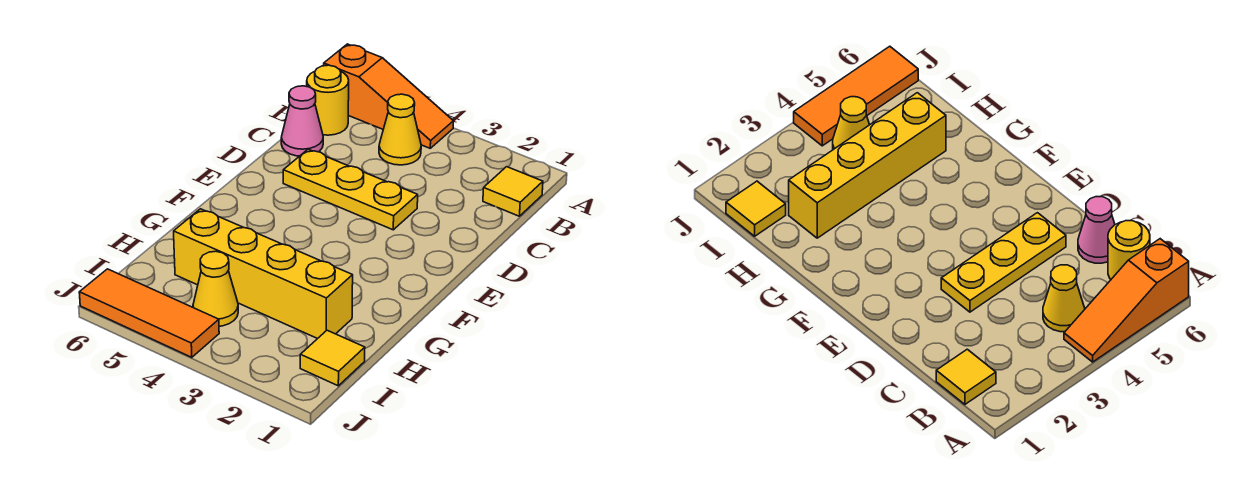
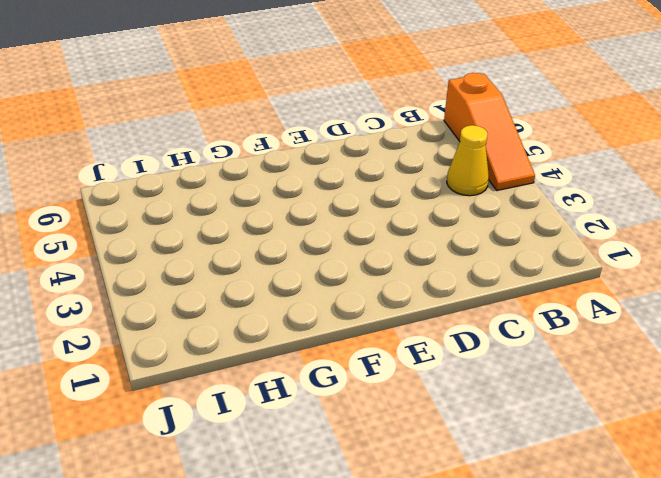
none -> yellow 1x1 tile [483,167,543,216]
none -> yellow 1x1 round brick [307,65,349,135]

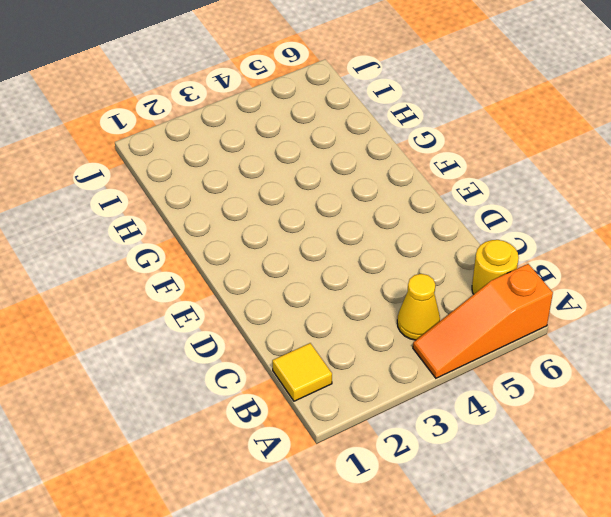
none -> pink 1x1 cone [281,86,323,156]
none -> yellow 1x3 plate [283,149,418,230]

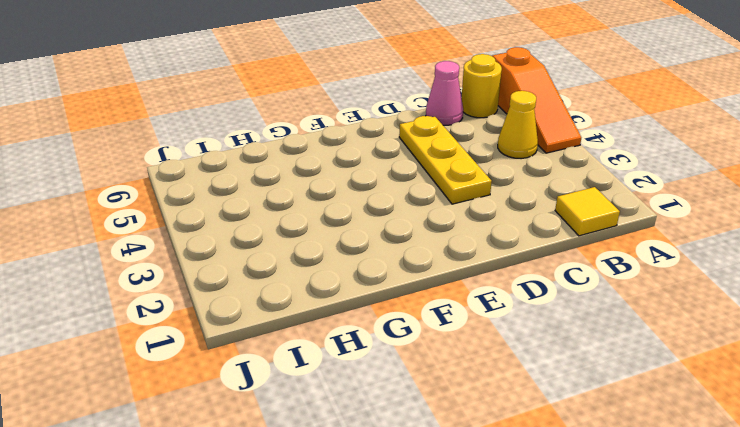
none -> yellow 1x4 brick [174,209,353,339]
none -> yellow 1x1 tile [300,330,365,386]

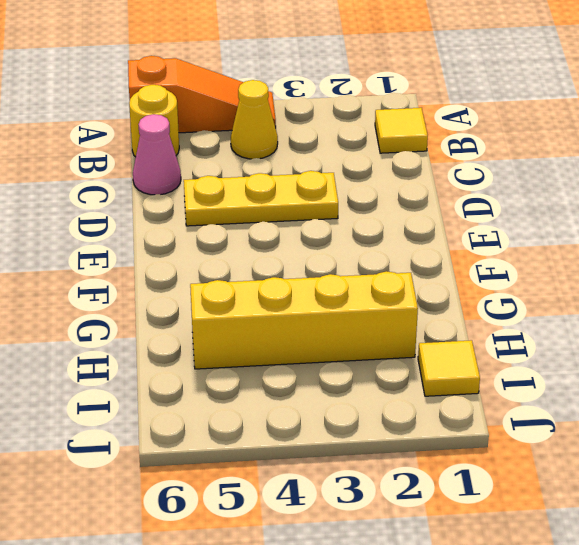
none -> yellow 1x1 cone [193,251,238,326]
none -> orange 1x3 tile [79,269,219,357]

